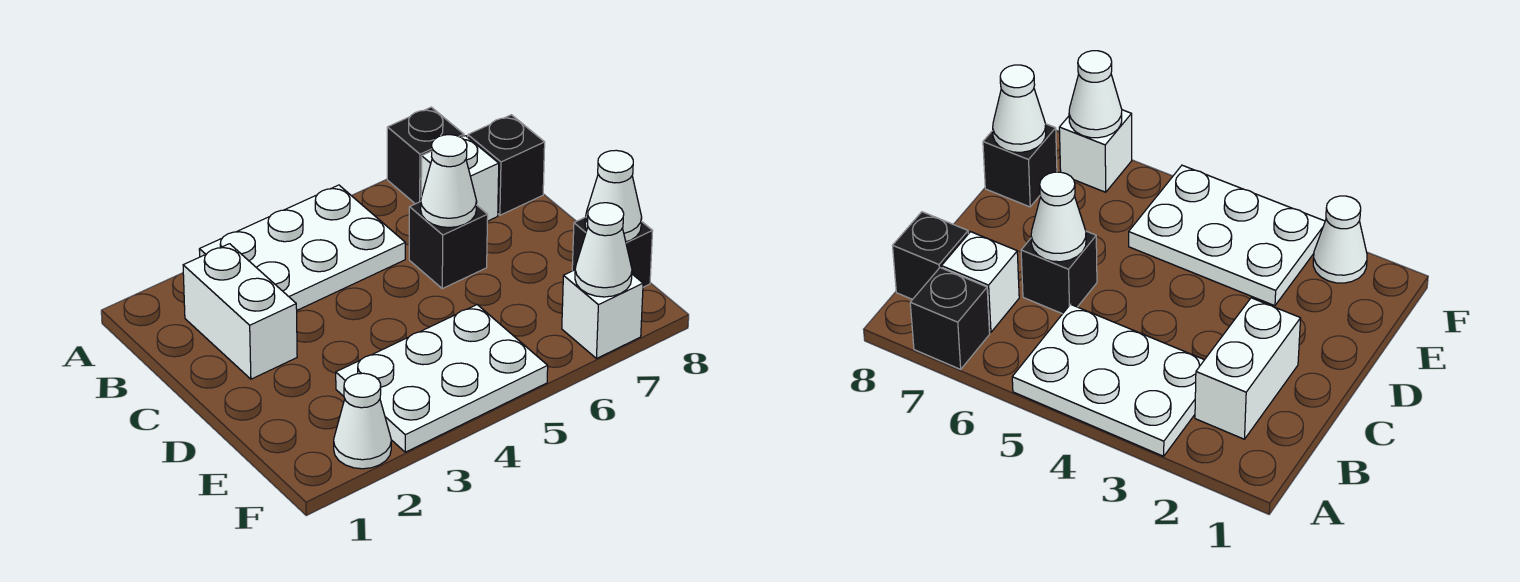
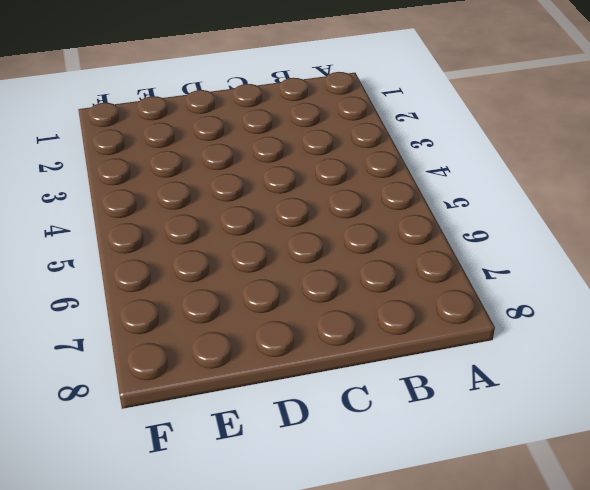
none -> white 2x3 plate [199,185,405,310]
none -> black 1x1 brick [387,107,464,204]
none -> white 1x2 brick [183,244,297,379]

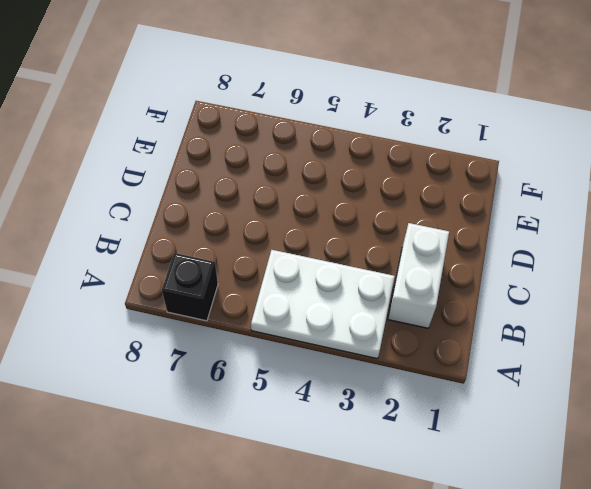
none -> white 1x1 brick [421,136,499,221]
none -> black 1x1 brick [468,115,545,215]
none -> black 1x1 brick [409,202,488,289]

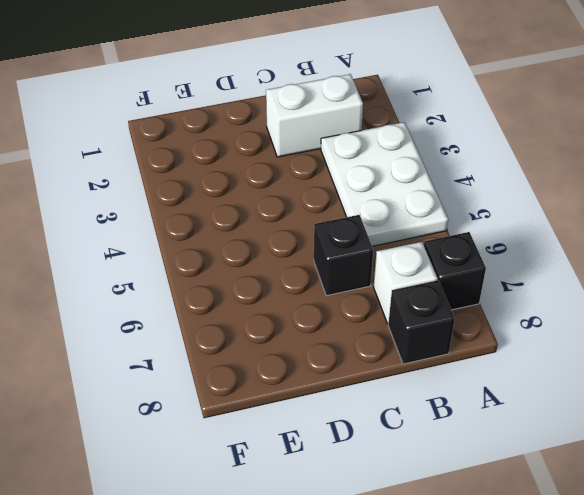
none -> white 2x3 plate [336,305,548,452]
none -> black 1x1 brick [572,217,653,287]
none -> white 1x1 cone [334,373,391,469]

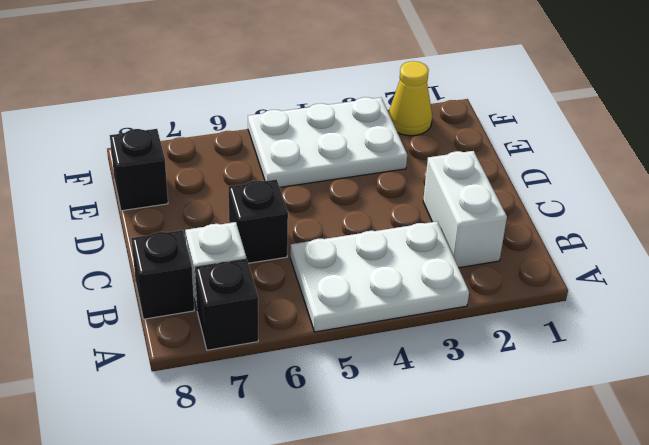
yellow 1x1 cone [388,61,432,136] -> white 1x1 cone [334,373,391,469]
none -> white 1x1 brick [562,270,643,359]
none -> white 1x1 cone [421,135,477,228]
none -> white 1x1 cone [585,150,642,242]

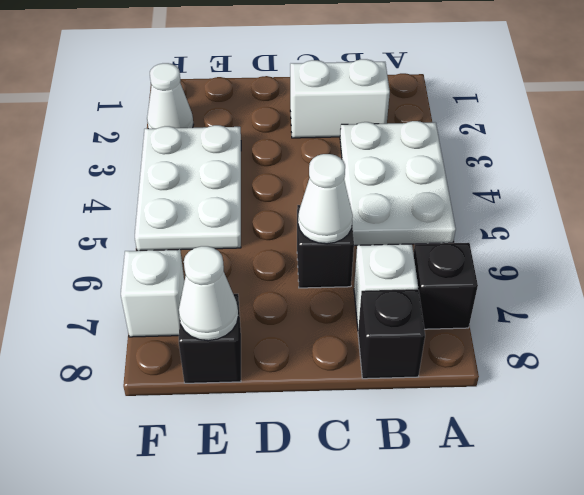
none -> white 1x1 cone [575,203,632,297]

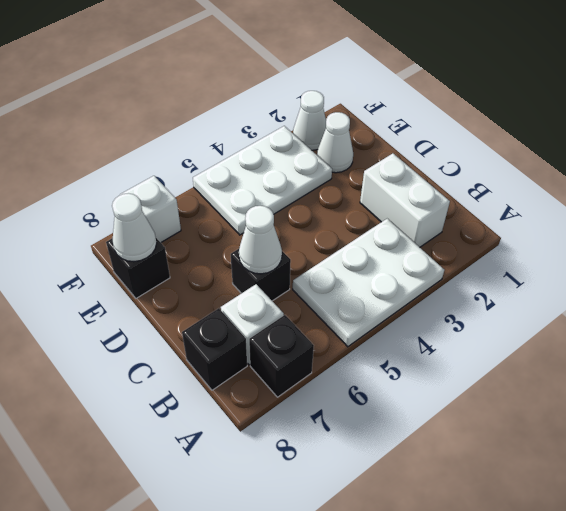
white 1x1 cone [317,112,353,173] -> white 1x1 cone moved to [575,203,632,297]

